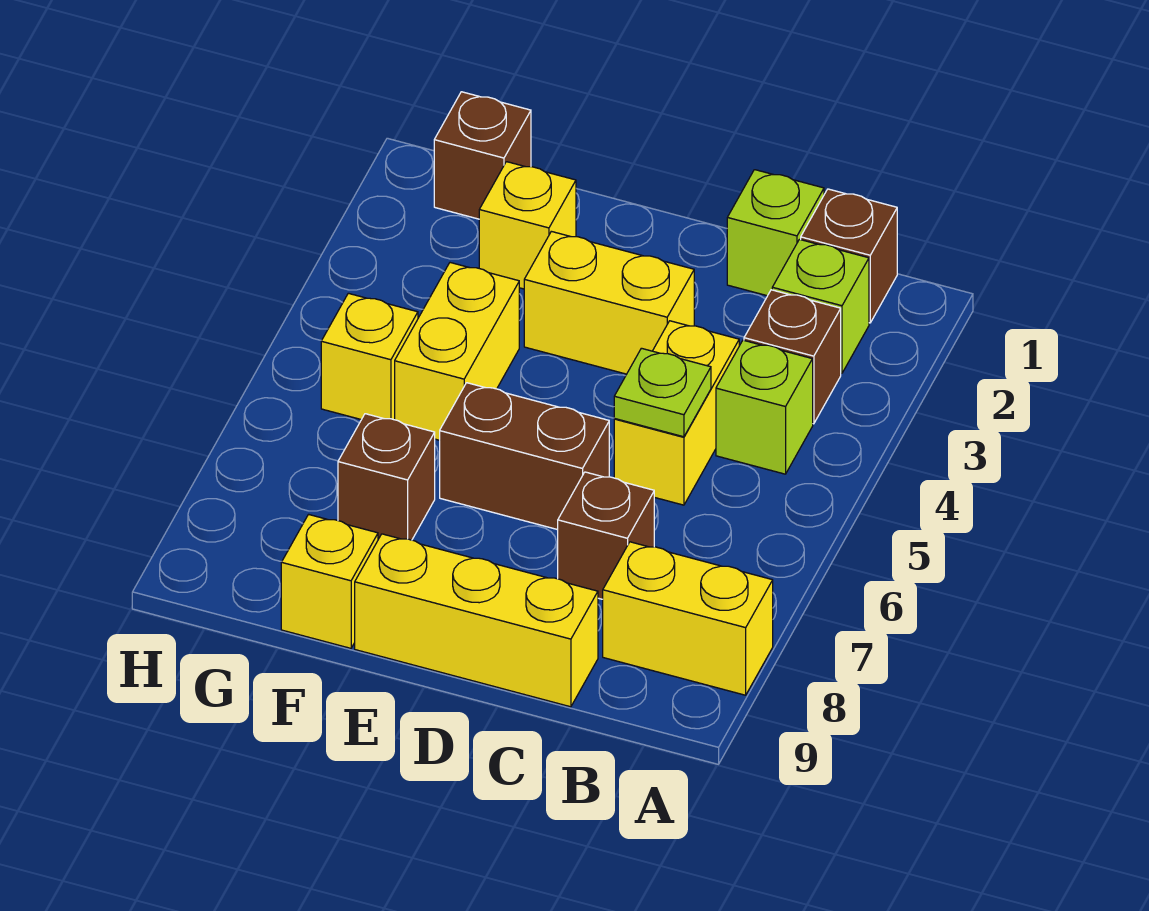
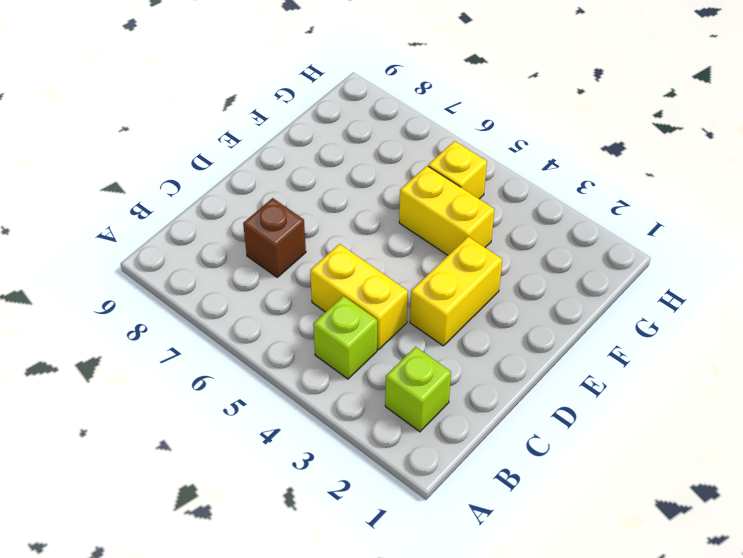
none -> yellow 1x2 brick [603,542,773,695]
none -> brown 1x1 brick [801,189,897,323]
none -> brown 1x1 brick [744,290,841,424]

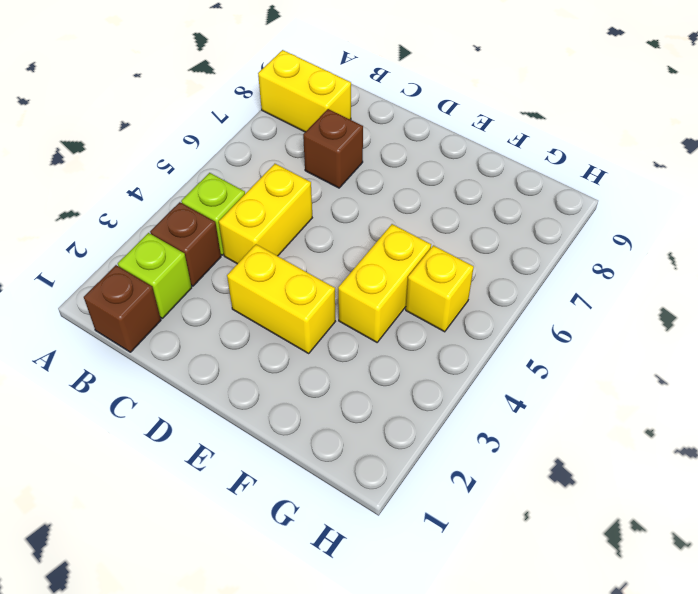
none -> lime 1x1 brick [727,170,824,296]
none -> yellow 1x3 brick [355,534,598,707]
none -> brown 1x2 brick [440,383,609,530]

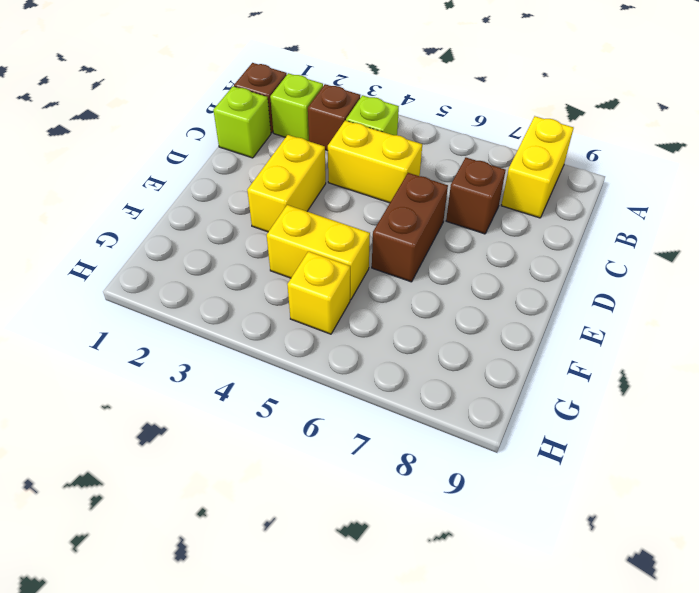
none -> yellow 1x3 brick [355,534,598,707]
none -> yellow 1x1 brick [479,162,576,289]
none -> brown 1x1 brick [338,414,435,540]

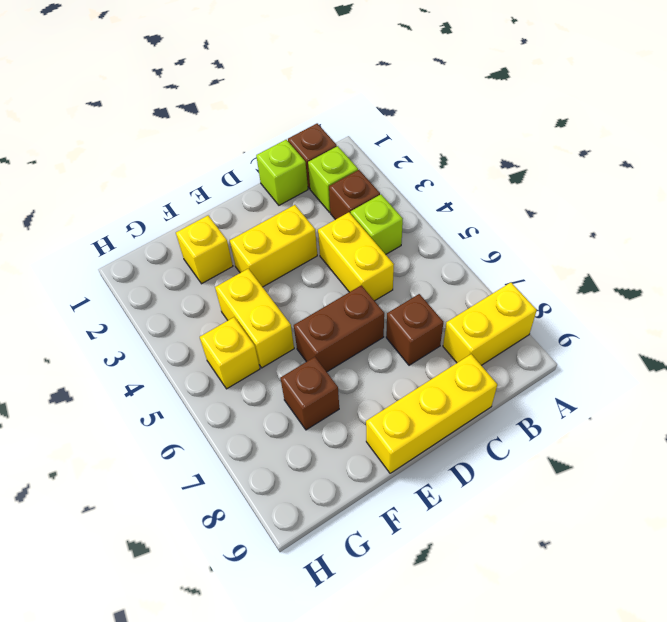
none -> yellow 1x1 brick [281,514,378,648]
none -> brown 1x1 brick [434,92,531,219]
none -> lime 1x1 plate [614,348,711,437]

